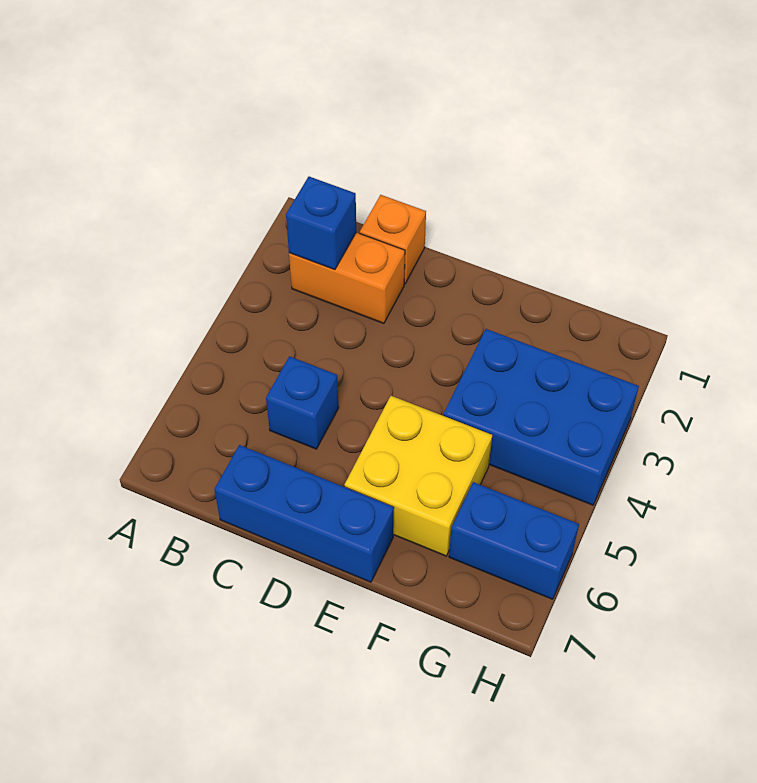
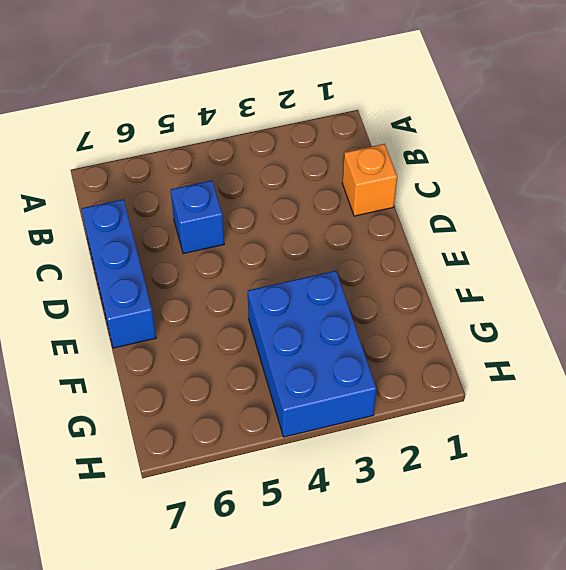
none -> orange 1x2 brick [289,232,405,324]
none -> yellow 2x2 brick [344,396,492,556]

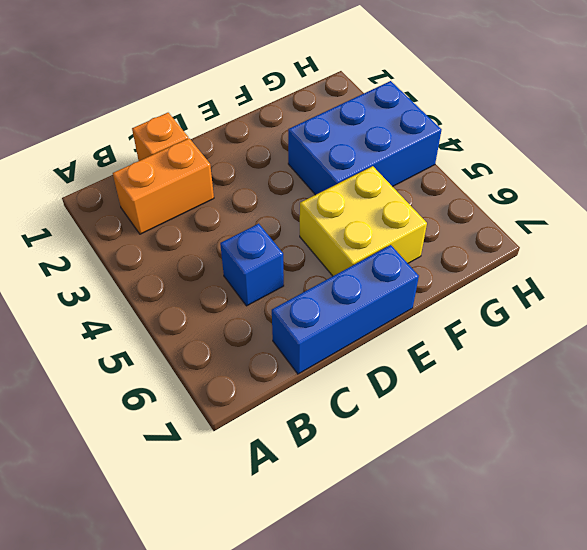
none -> blue 1x2 brick [449,482,579,599]
none -> blue 1x1 brick [286,177,356,270]

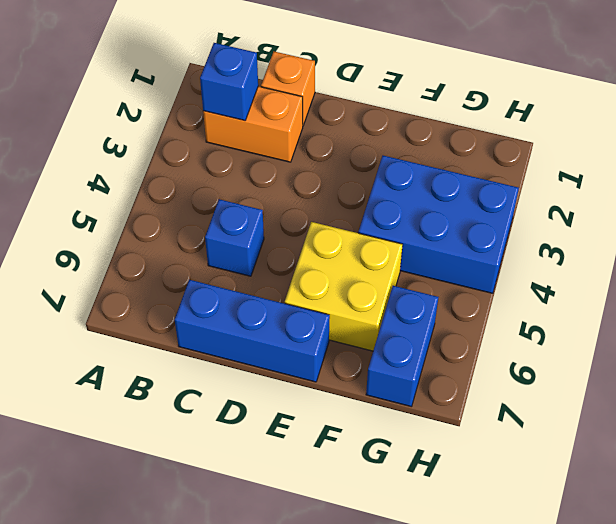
blue 1x2 brick [366,286,438,407] -> blue 1x2 brick turned to [449,482,579,599]

